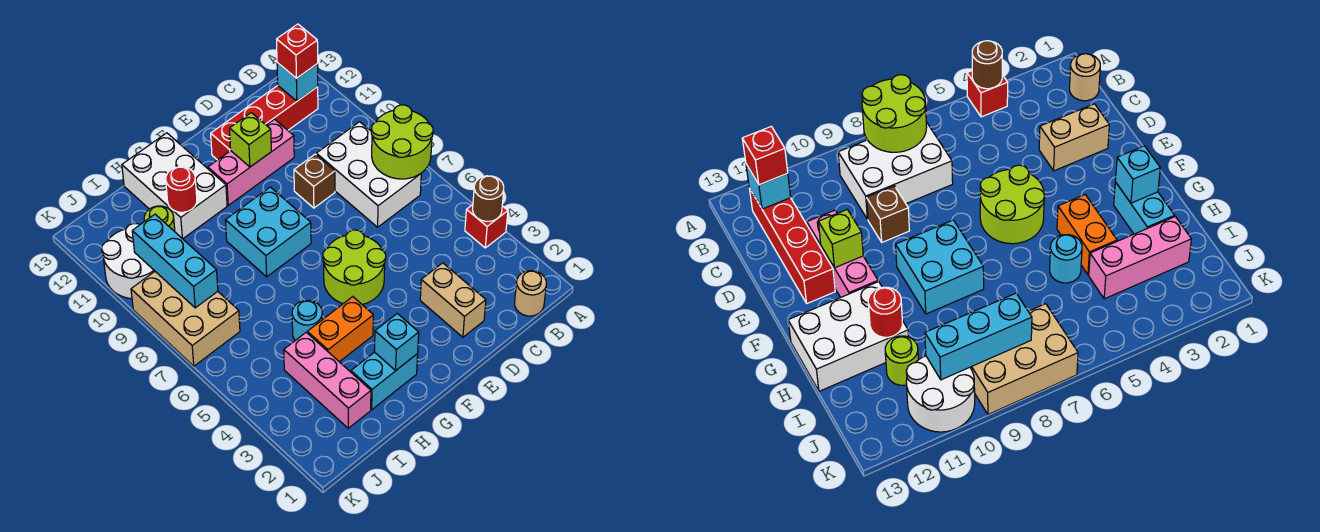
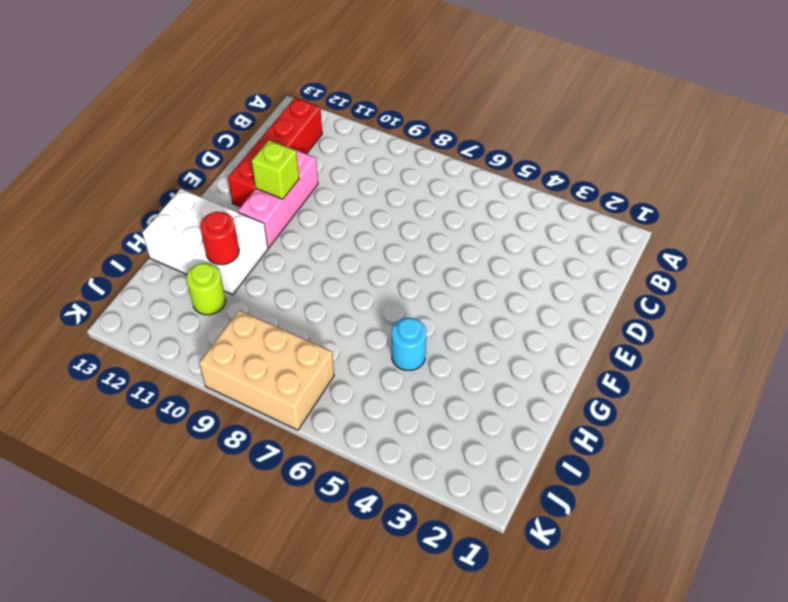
none -> red 1x1 brick [465,205,508,248]
none -> tan 1x1 round brick [515,271,546,316]
none -> white 2x3 brick [316,122,421,227]

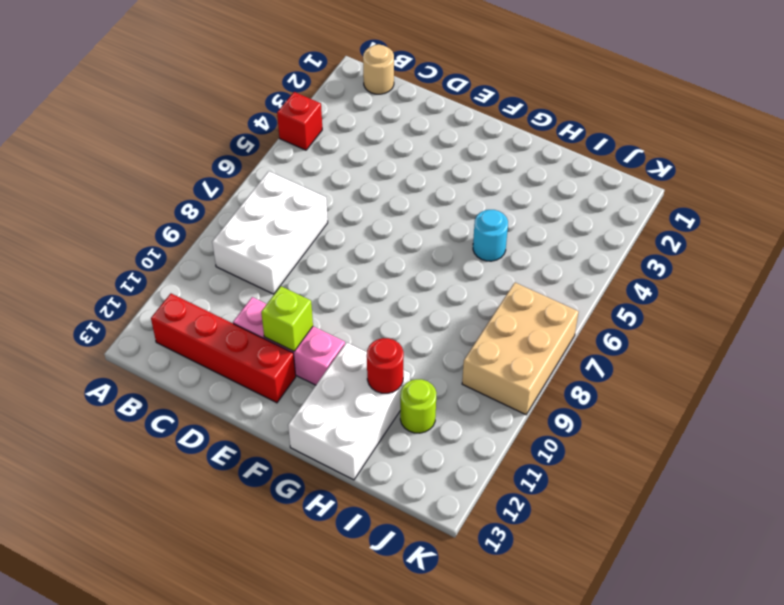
none -> tan 1x2 brick [420,263,486,337]
none -> brown 1x1 brick [294,154,335,208]
none -> lime 2x2 round brick [323,230,386,304]

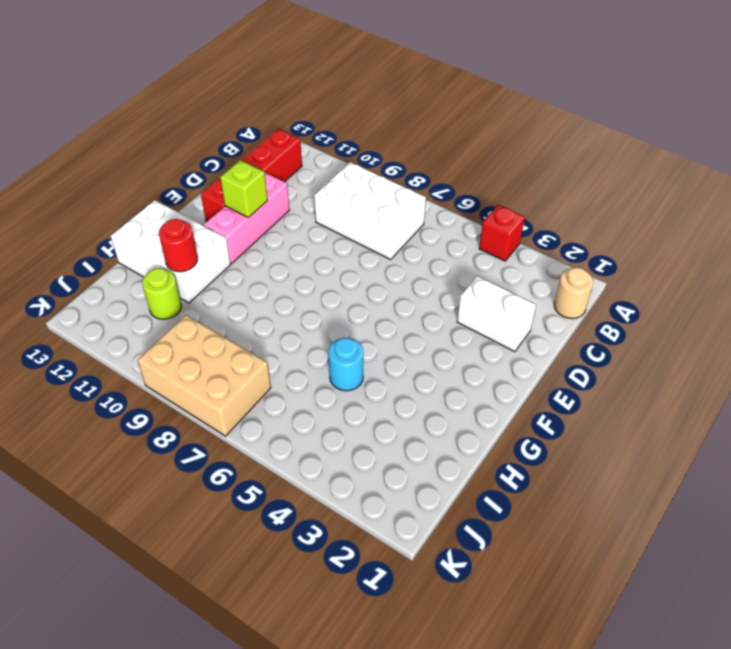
white 1x2 brick [457,276,536,352] -> tan 1x2 brick [420,263,486,337]
none -> brown 1x1 brick [294,154,335,208]
none -> lime 2x2 round brick [323,230,386,304]
none -> cyan 2x2 brick [225,187,311,277]

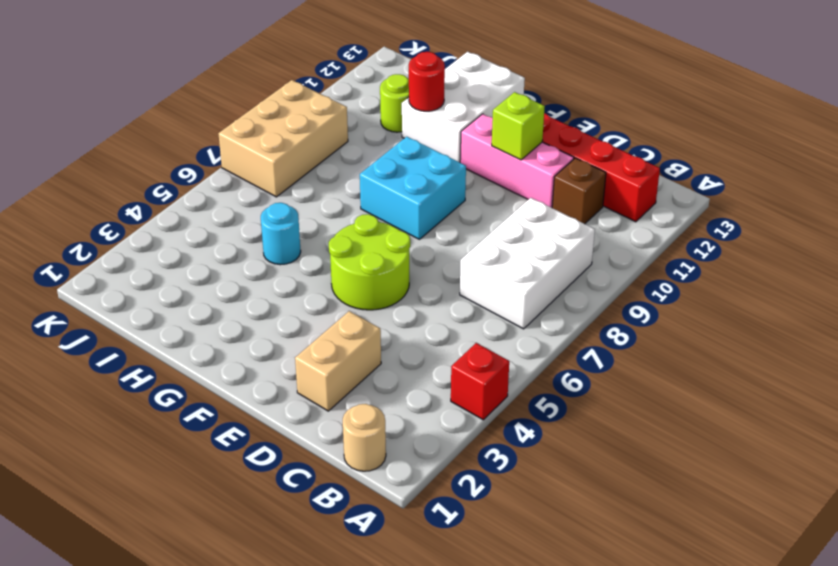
brown 1x1 brick [552,158,606,224] -> brown 1x1 brick moved to [294,154,335,208]
none -> cyan 1x2 brick [351,352,418,410]
none -> orange 1x2 brick [307,297,373,362]
none -> pink 1x3 brick [284,332,371,428]

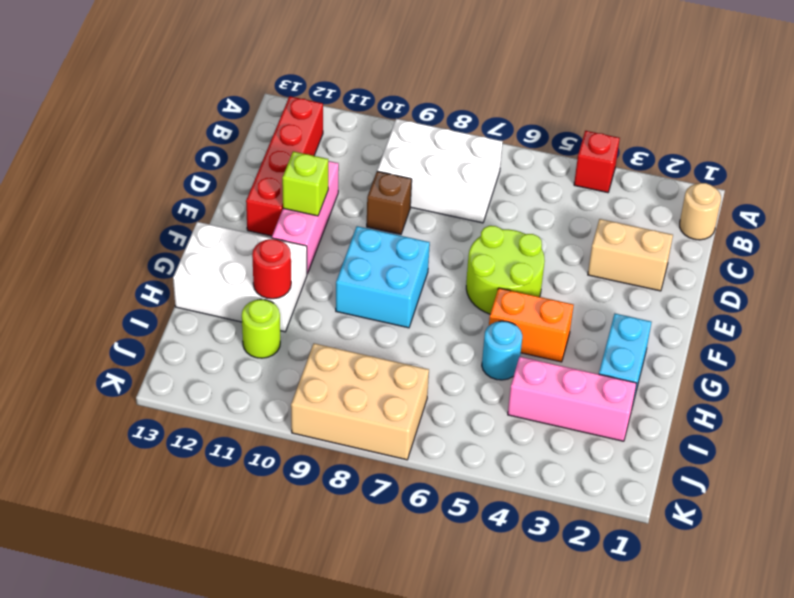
orange 1x2 brick [489,288,574,362] -> orange 1x2 brick turned to [307,297,373,362]
none -> white 2x2 round brick [102,224,155,299]
none -> brown 1x1 round brick [473,176,504,221]
none -> lime 2x2 round brick [371,105,433,179]

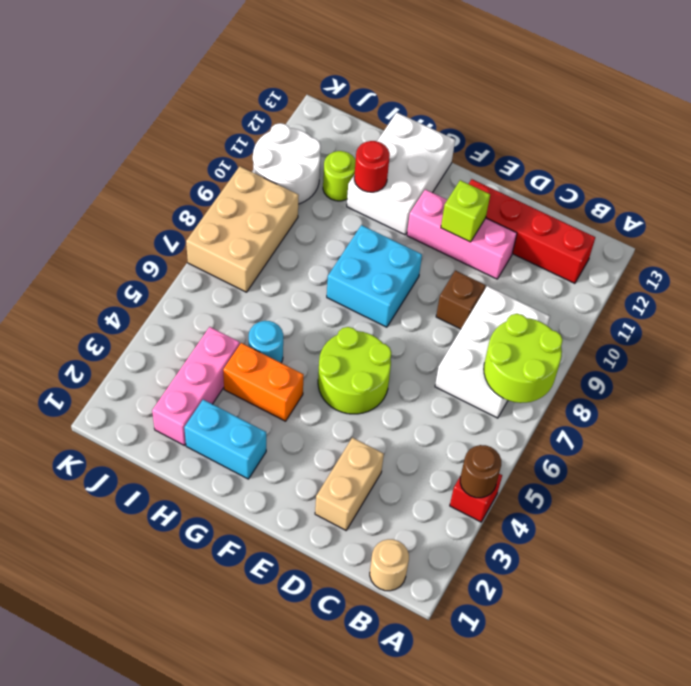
none -> cyan 1x1 brick [277,63,318,101]
none -> cyan 1x1 brick [374,313,419,371]
none -> cyan 1x3 brick [132,214,218,308]

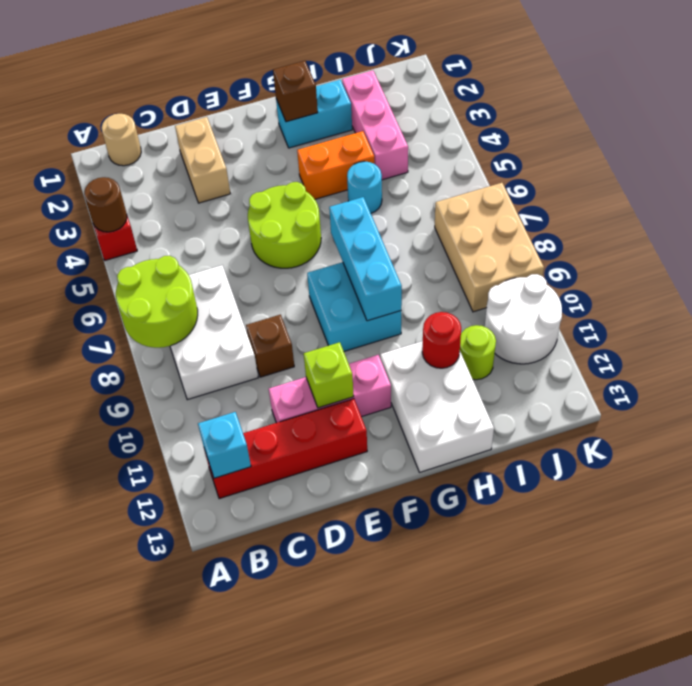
brown 1x1 brick [273,61,318,122] -> cyan 1x1 brick [374,313,419,371]
cyan 1x3 brick [329,197,402,321] -> cyan 1x3 brick moved to [132,214,218,308]
none -> red 1x1 brick [277,24,318,78]

